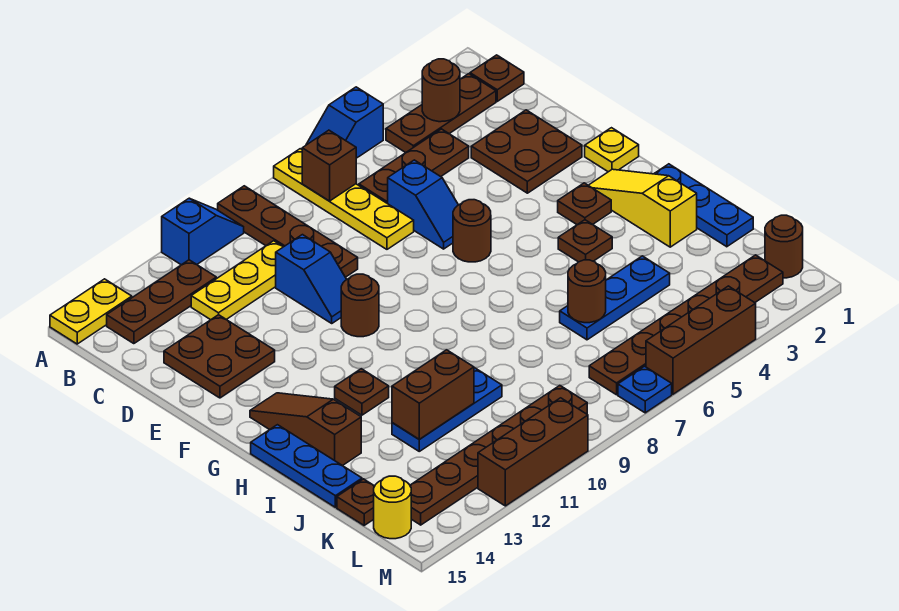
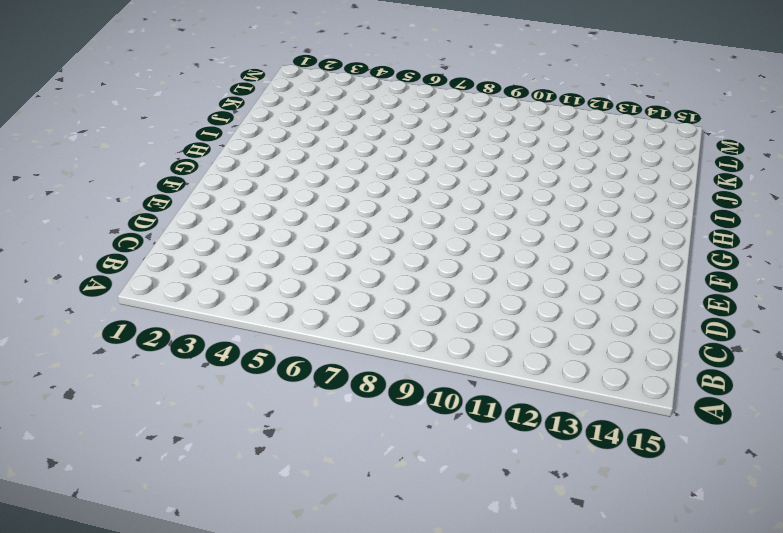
none -> blue 1x2 slope [306,87,383,158]
none -> yellow 1x4 plate [274,149,414,249]
none -> brown 1x4 plate [218,186,358,277]
none -> blue 1x2 slope [162,198,244,265]

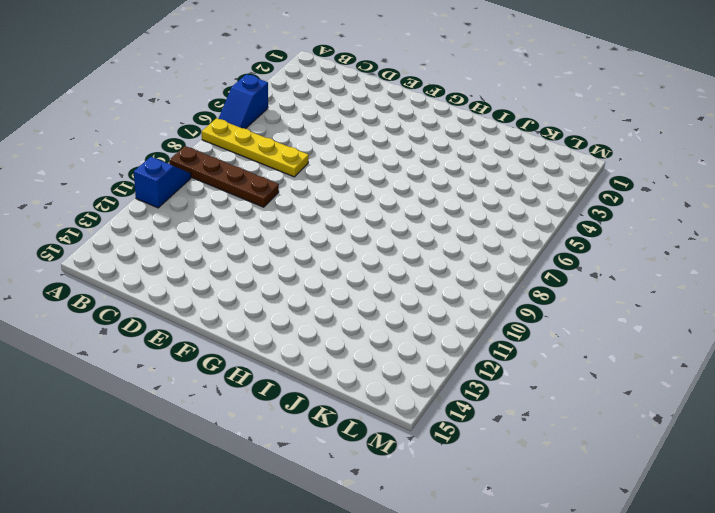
none -> yellow 1x2 plate [50,279,132,344]
none -> brown 1x1 plate [470,55,524,101]
none -> brown 1x3 plate [386,74,496,153]
none -> brown 1x3 plate [107,260,216,344]

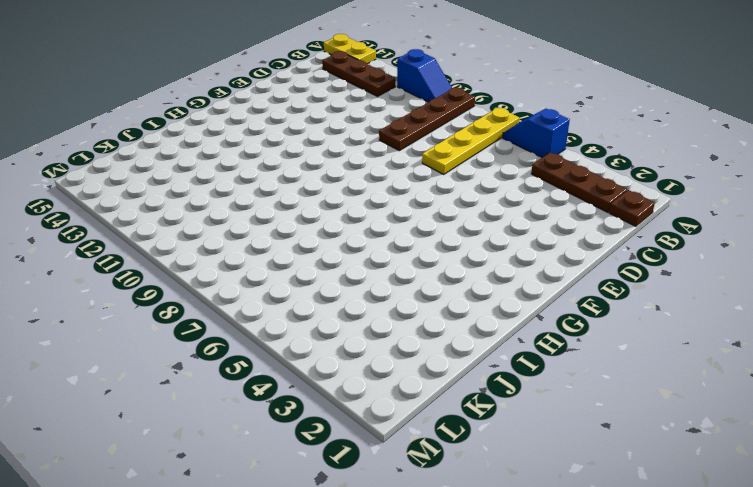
none -> brown 1x3 plate [359,129,469,204]
none -> yellow 1x3 plate [191,241,283,320]
none -> brown 2x2 plate [471,110,582,193]
none -> blue 1x2 slope [388,160,458,249]

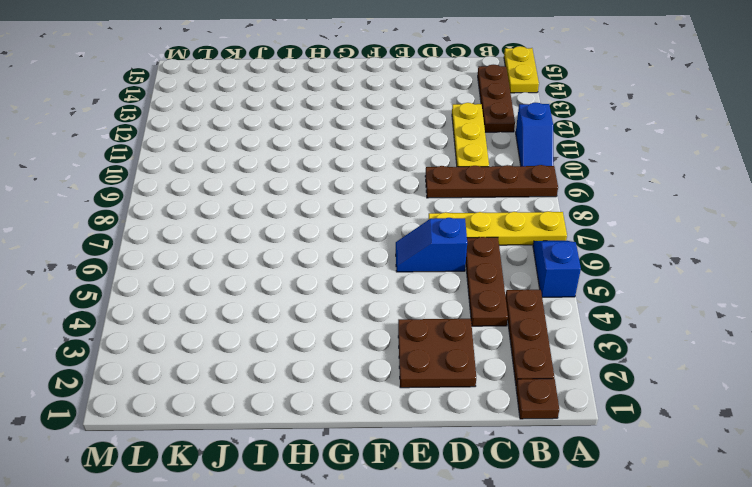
none -> blue 1x2 slope [276,235,347,323]
none -> brown 2x2 plate [164,315,275,398]
none -> yellow 1x1 plate [585,128,639,172]
none -> brown 1x1 round brick [453,200,491,262]

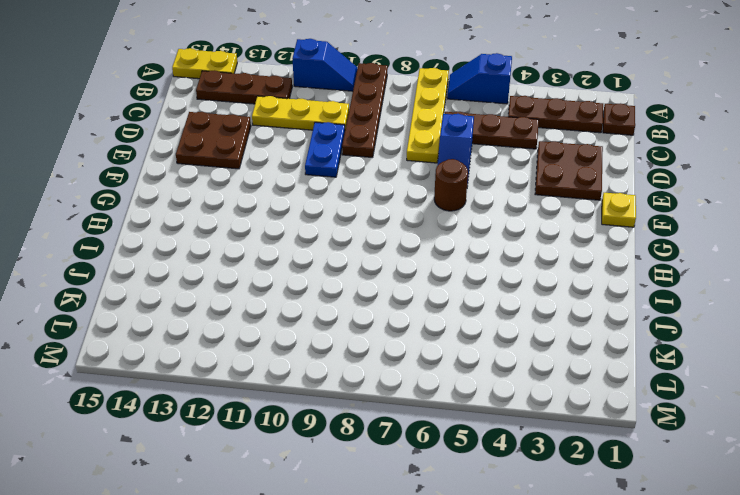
blue 1x2 plate [305,122,345,177] -> blue 1x2 slope [276,235,347,323]
none -> brown 1x1 round brick [341,274,379,337]
none -> yellow 1x3 slope [588,169,697,247]
none -> brown 1x1 plate [558,183,611,225]
none -> brown 1x3 slope [250,393,361,466]

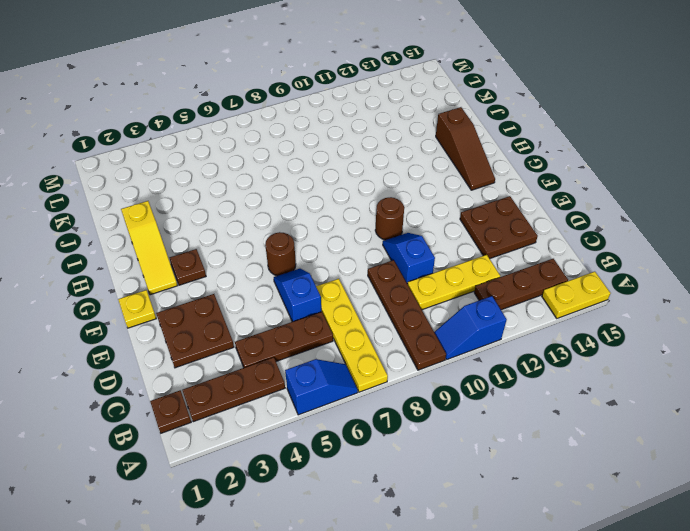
none -> blue 1x3 plate [654,164,753,247]
none -> brown 1x1 plate [558,220,612,262]
none -> brown 1x1 plate [335,369,389,415]
none -> blue 1x3 plate [251,425,362,507]

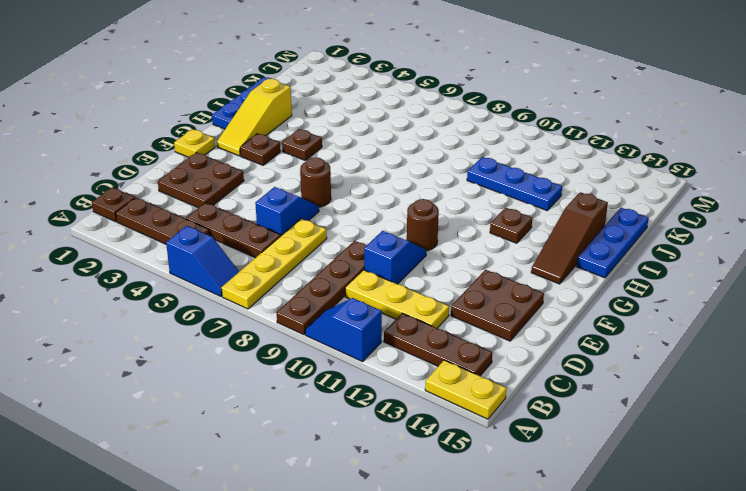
none -> blue 1x3 plate [560,256,670,340]
none -> brown 1x1 plate [337,479,375,525]
none -> brown 1x1 round brick [765,215,803,278]
none -> brown 1x6 plate [589,255,783,395]

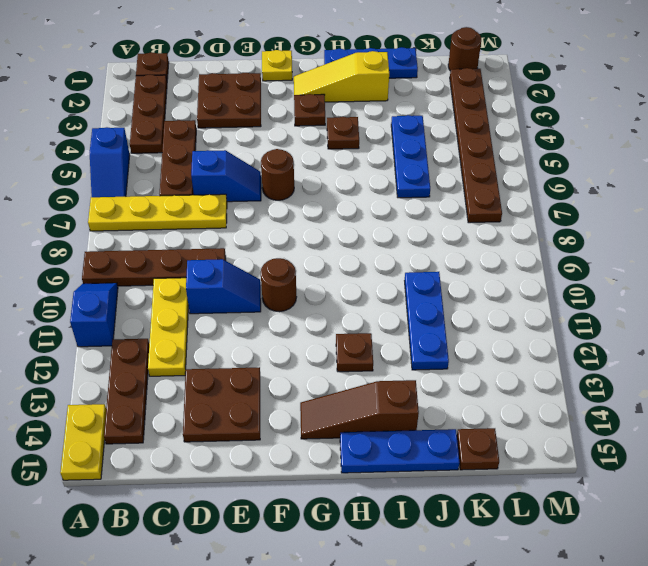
none -> brown 1x6 plate [410,385,587,525]
none -> yellow 1x1 round brick [374,476,411,539]
none -> brown 1x3 brick [646,286,756,394]
none -> blue 1x1 plate [618,366,672,413]

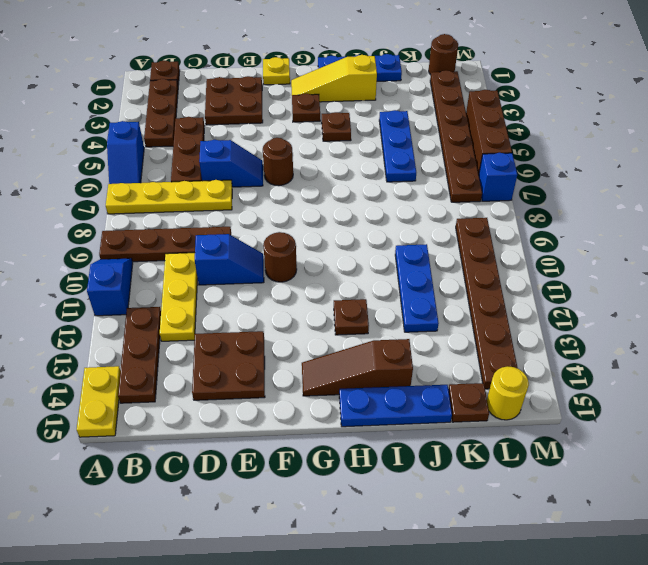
blue 1x1 brick [479,153,517,201] -> blue 1x1 plate [618,366,672,413]
none -> brown 1x3 brick [478,398,588,506]
none -> brown 1x1 round brick [422,59,460,122]
none -> brown 1x1 brick [302,130,356,201]
none -> brown 1x1 round brick [568,260,606,323]

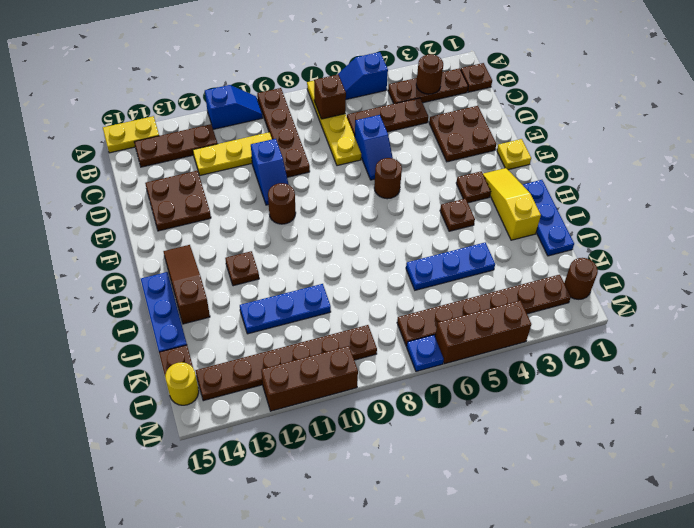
none -> brown 1x1 round brick [568,260,606,323]
none -> brown 1x2 brick [392,350,474,439]

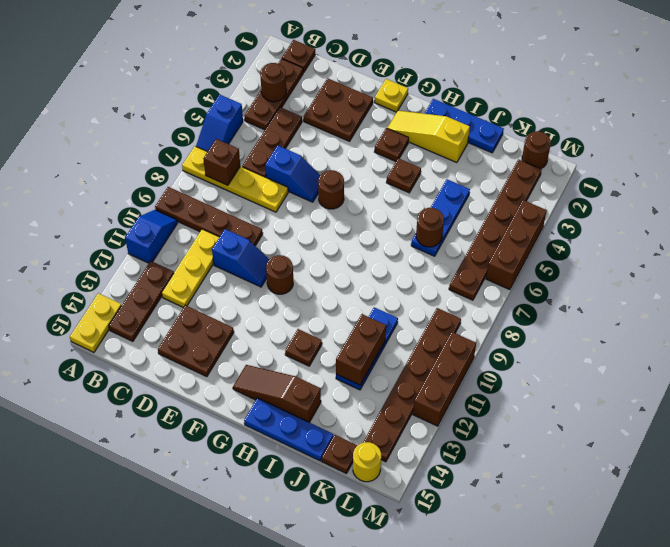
none -> blue 1x1 plate [618,366,672,413]

